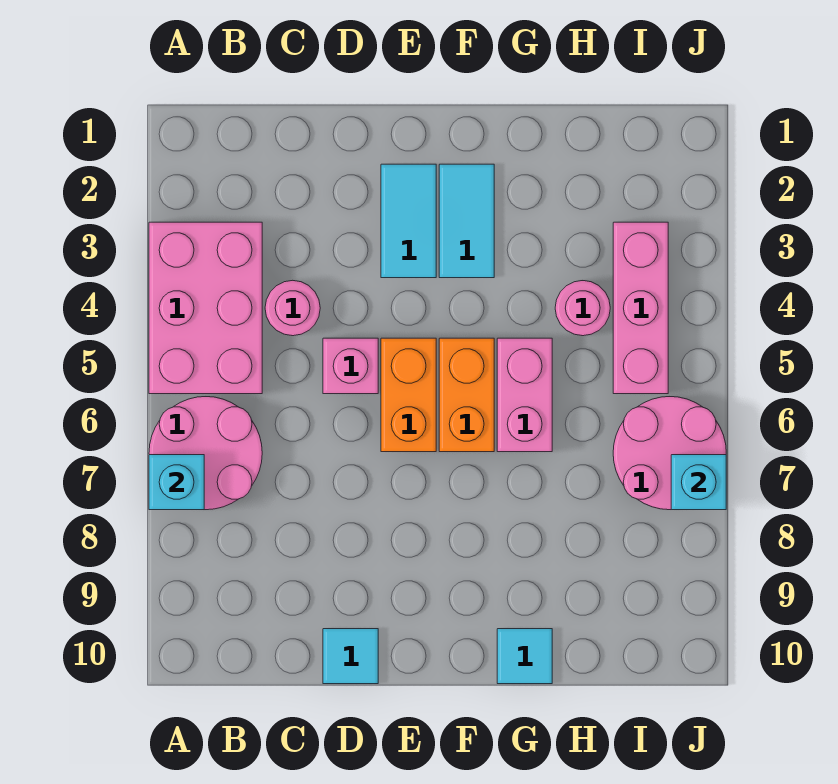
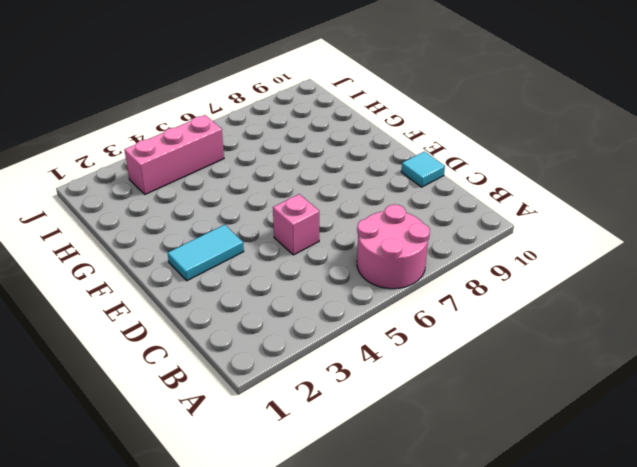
none -> pink 2x3 brick [149,222,262,394]
none -> pink 1x1 round brick [265,280,320,336]
none -> orange 1x2 brick [381,338,436,452]

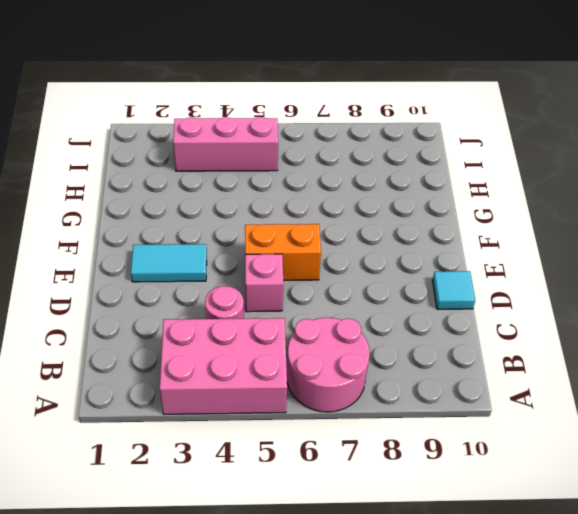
none -> cyan 1x2 tile [439,164,494,278]
none -> orange 1x2 brick [439,338,494,452]
none -> pink 1x2 brick [497,338,552,452]

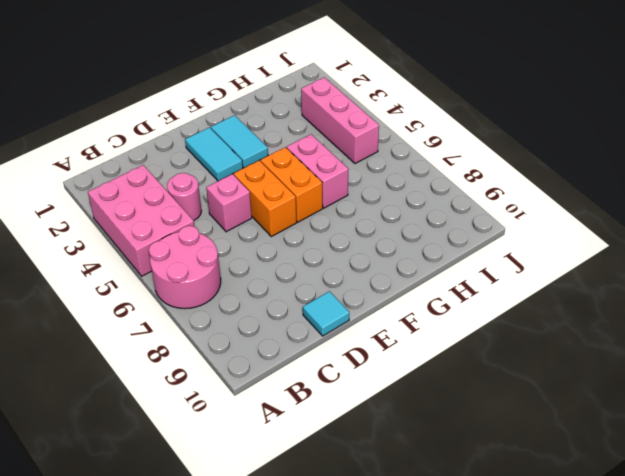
none -> cyan 1x1 tile [497,629,552,684]
none -> pink 1x1 round brick [555,281,610,336]
none -> pink 2x2 round brick [613,397,726,510]

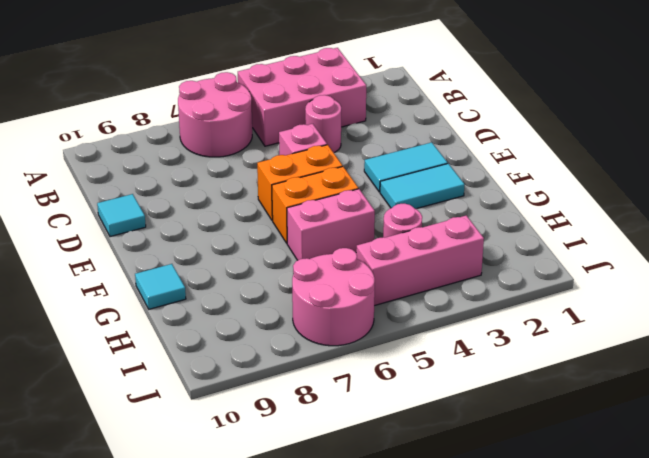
none -> cyan 1x1 brick [149,455,204,510]
none -> cyan 1x1 brick [671,455,726,510]

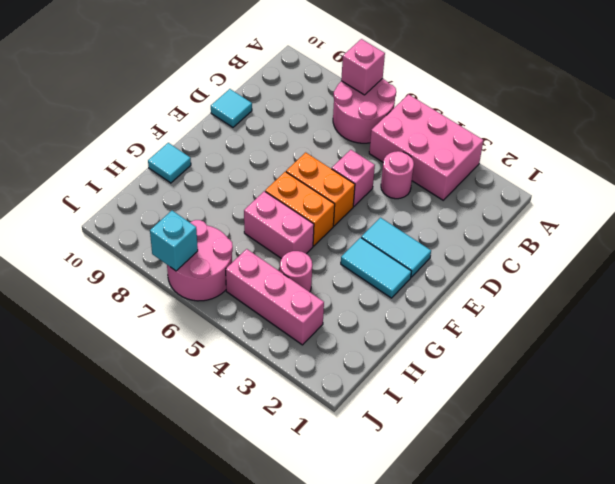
pink 1x1 brick [341,39,385,95] -> cyan 1x1 brick [149,455,204,510]

